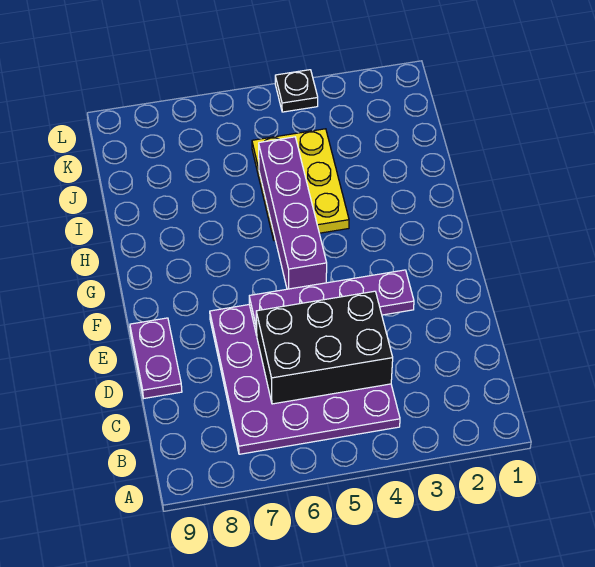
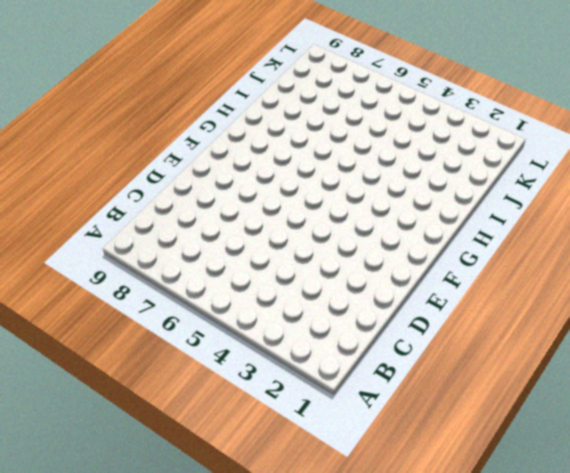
none -> purple 4x4 plate [210,305,400,454]
none -> purple 1x2 plate [130,318,182,398]

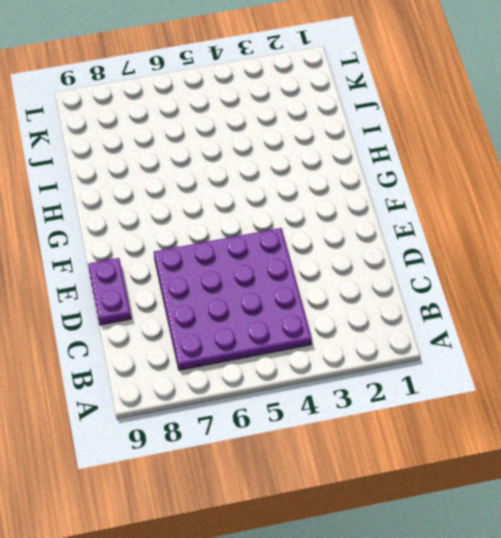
none -> yellow 2x3 plate [252,129,349,241]
none -> black 1x1 plate [275,70,318,112]

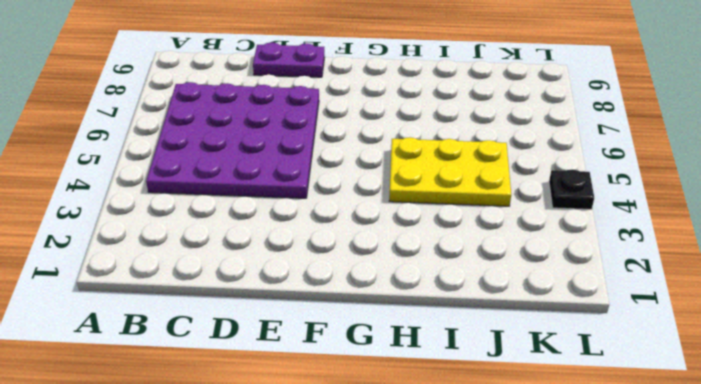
none -> black 2x3 brick [256,291,393,404]
none -> purple 1x4 plate [249,270,414,335]

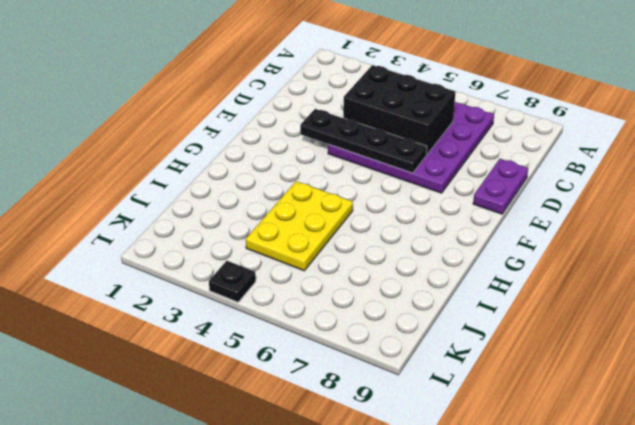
black 1x4 plate [300,109,427,173] -> purple 1x4 plate [249,270,414,335]
none -> purple 1x4 brick [259,137,327,289]

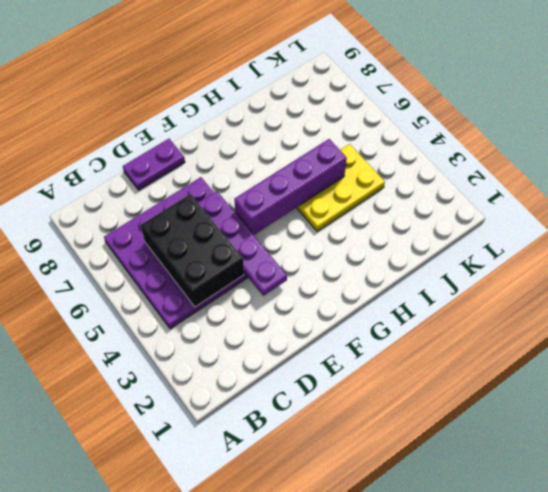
none -> black 1x1 plate [275,70,318,112]

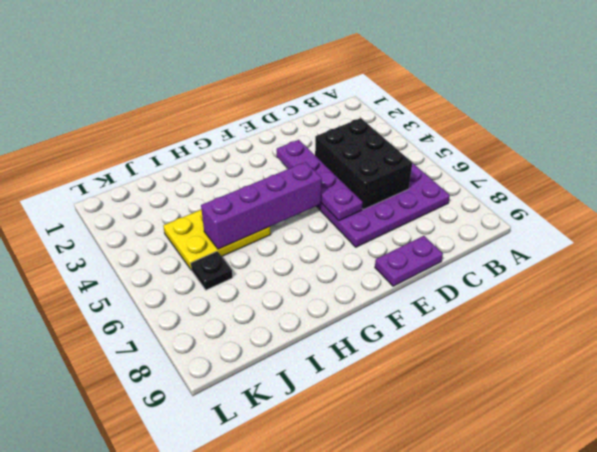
black 1x1 plate [191,251,233,290] -> black 1x1 plate moved to [275,70,318,112]

